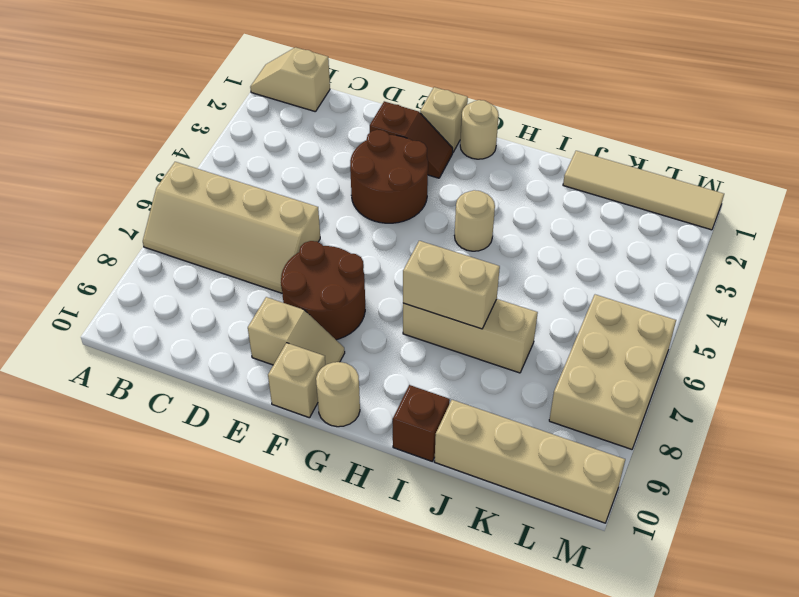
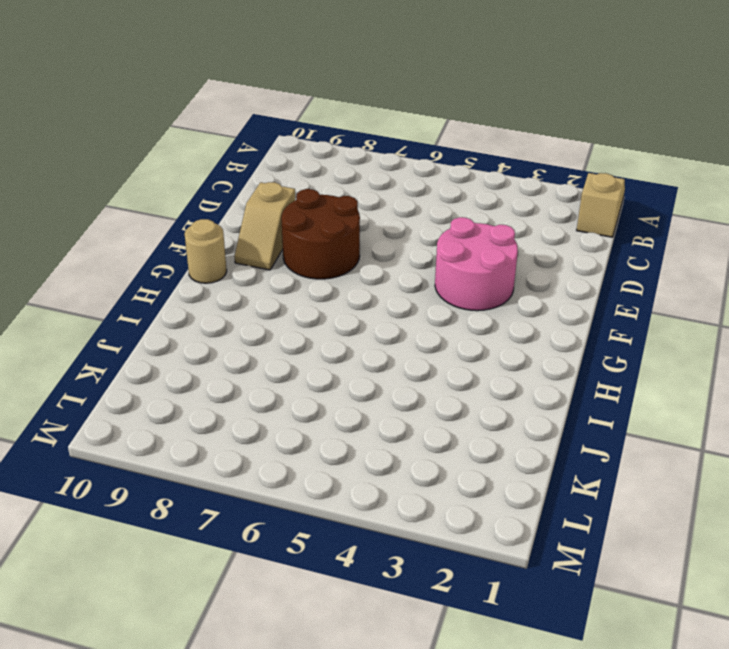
pink 2x2 round brick [435,217,518,311] -> brown 2x2 round brick [350,130,428,223]
none -> tan 2x4 slope [143,162,320,293]
none -> brown 1x2 slope [370,101,453,178]
none -> tan 1x1 brick [420,87,468,152]

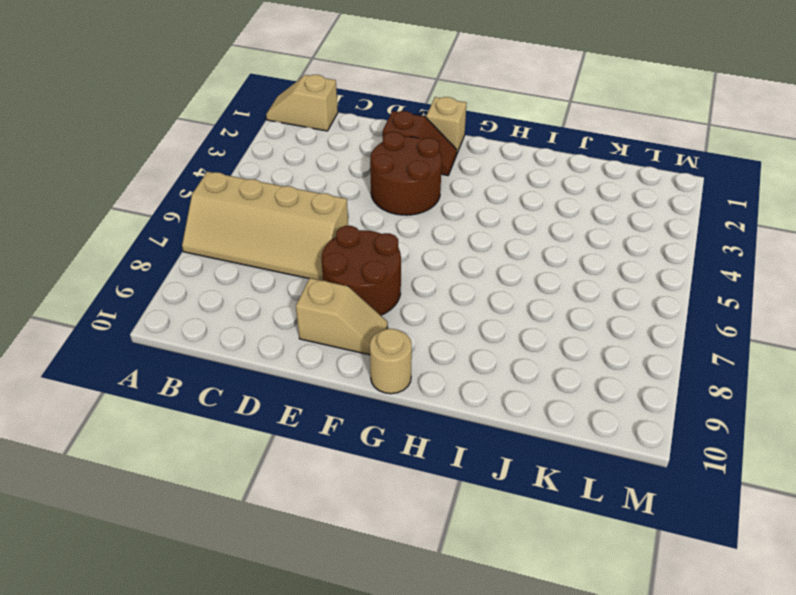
none -> tan 1x1 brick [268,343,325,418]
none -> tan 1x1 round brick [460,100,499,159]
none -> tan 1x1 round brick [455,190,495,251]

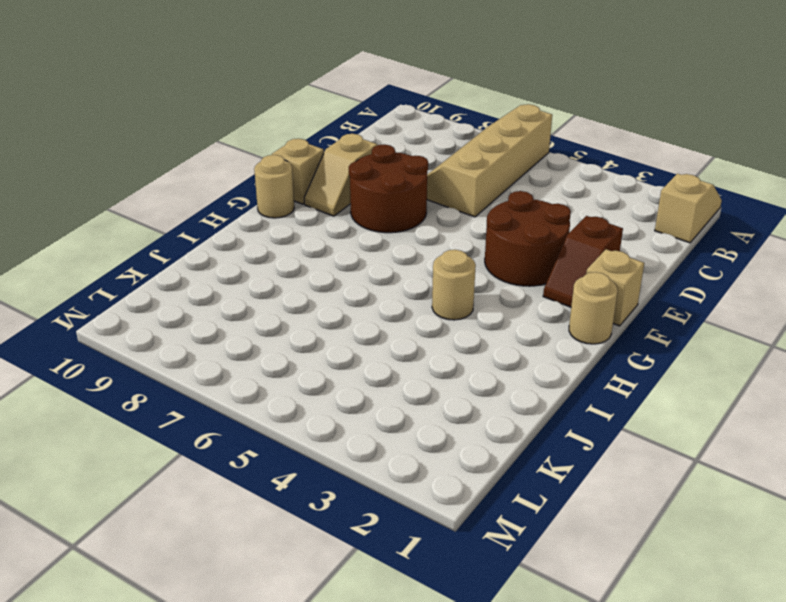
none -> tan 1x3 brick [403,299,538,373]
none -> brown 1x1 brick [393,385,450,461]
none -> tan 1x4 tile [563,151,724,230]

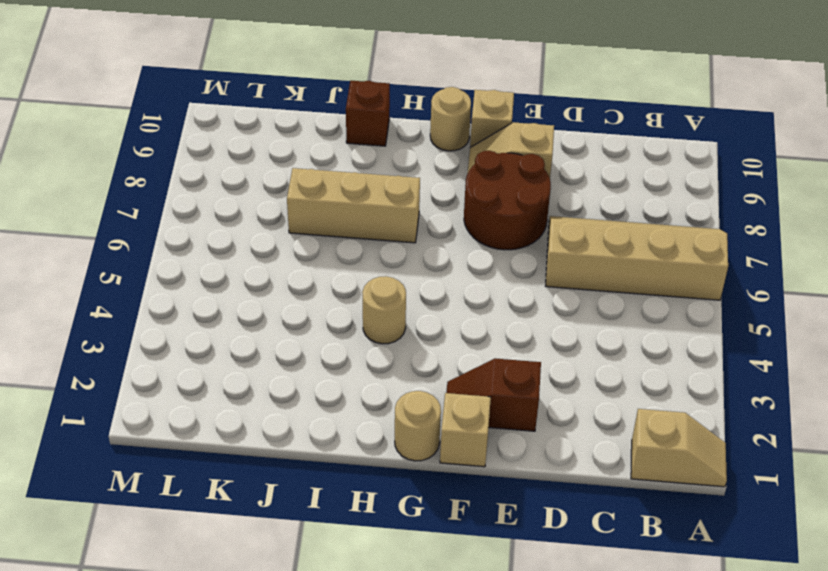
none -> brown 2x2 round brick [350,130,428,223]
none -> tan 1x4 tile [563,151,724,230]
none -> tan 1x4 brick [435,400,625,523]

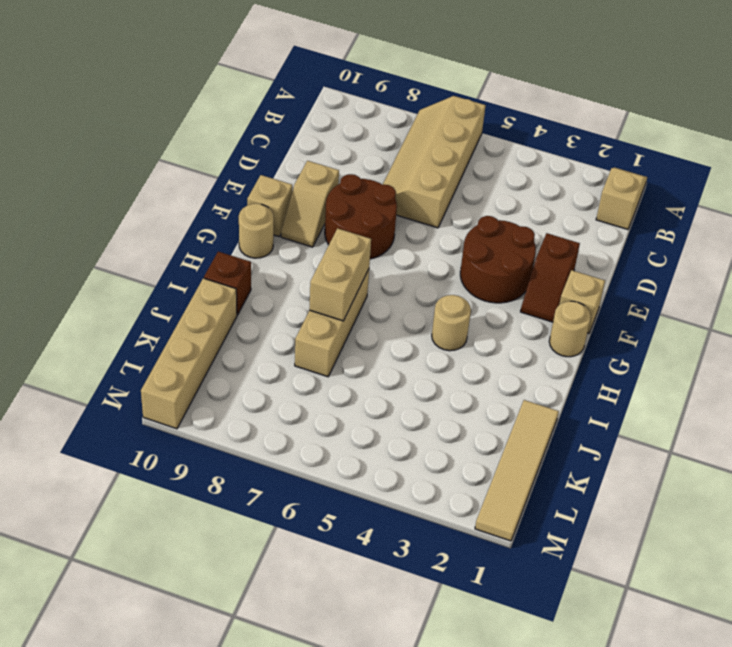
none -> tan 2x3 brick [549,295,676,449]

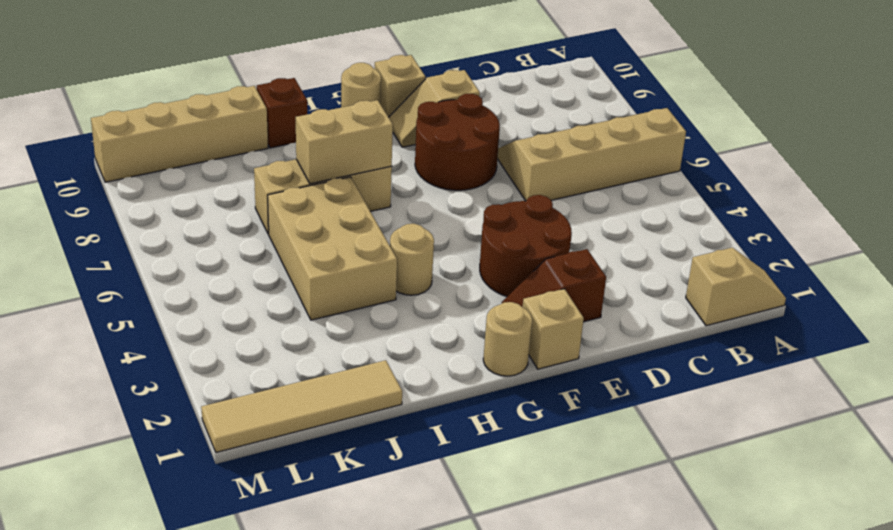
tan 2x3 brick [268,177,397,320] -> tan 2x3 brick moved to [549,295,676,449]

